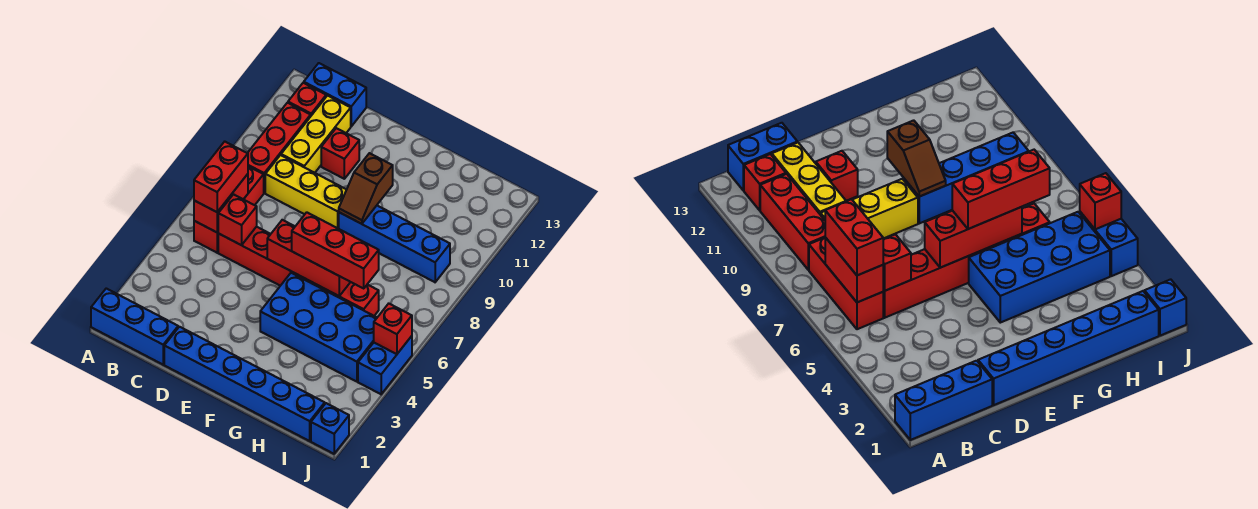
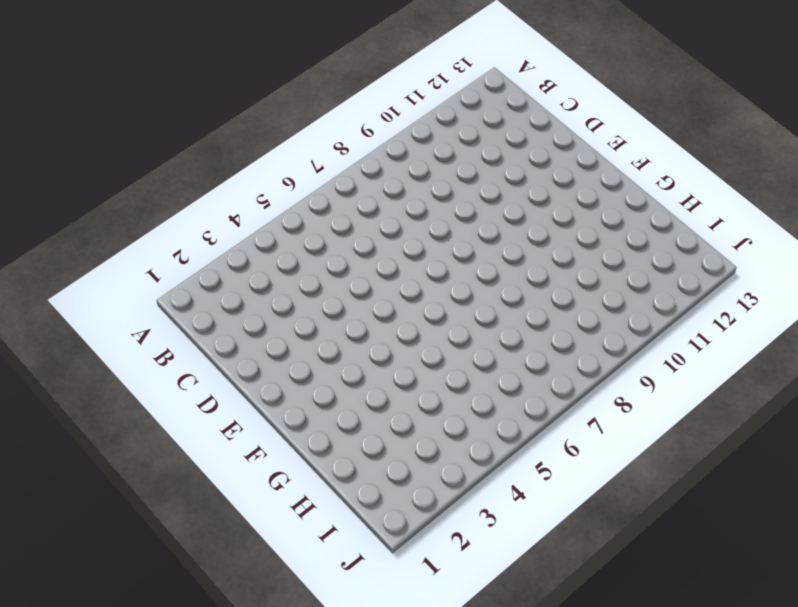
none -> blue 1x3 brick [91,288,178,364]
none -> red 1x3 brick [194,166,264,253]
none -> red 1x3 brick [248,103,311,193]

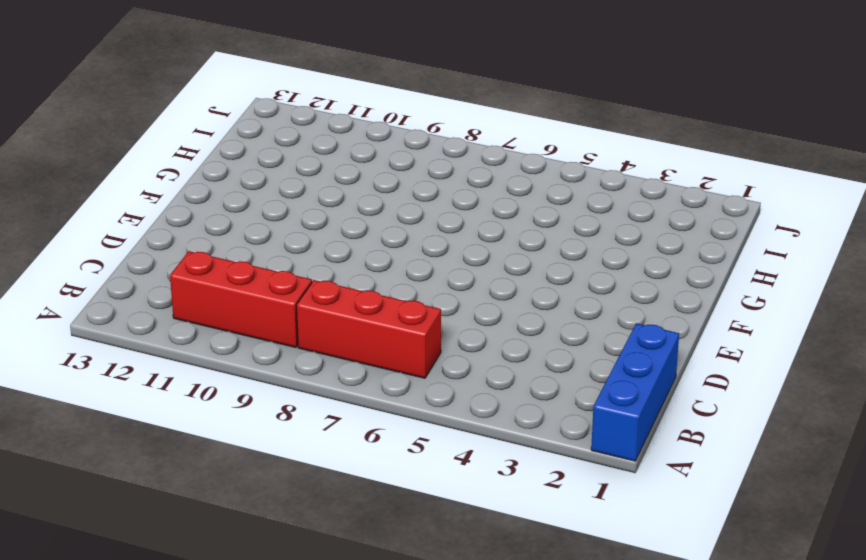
none -> red 1x1 brick [288,83,326,115]
none -> blue 1x2 brick [304,63,366,126]
none -> red 1x6 brick [218,227,379,316]

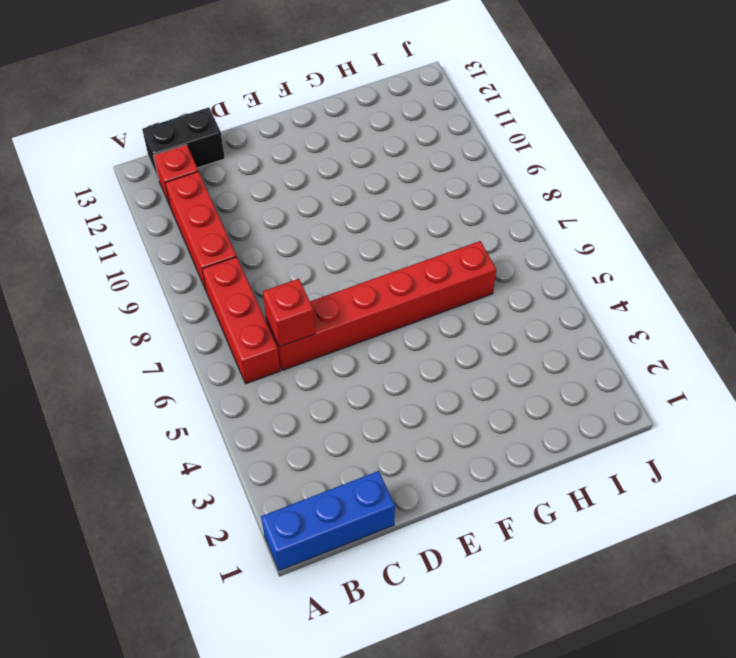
black 1x2 brick [142,107,225,180] -> blue 1x2 brick [304,63,366,126]
none -> yellow 1x3 brick [265,155,347,229]
none -> yellow 1x3 brick [281,96,351,173]
none -> blue 1x6 brick [164,327,325,441]

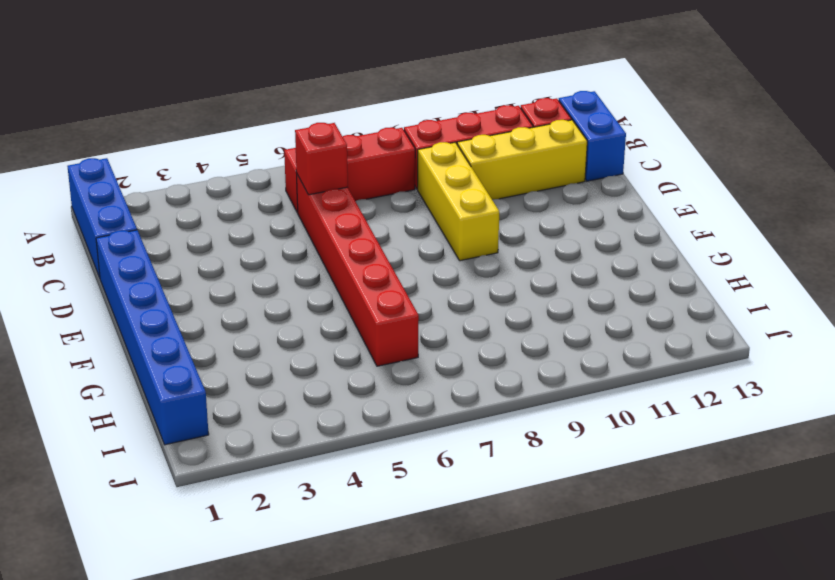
none -> red 1x1 brick [321,128,359,179]
none -> blue 2x4 brick [260,273,377,382]
none -> blue 1x4 brick [339,206,450,282]

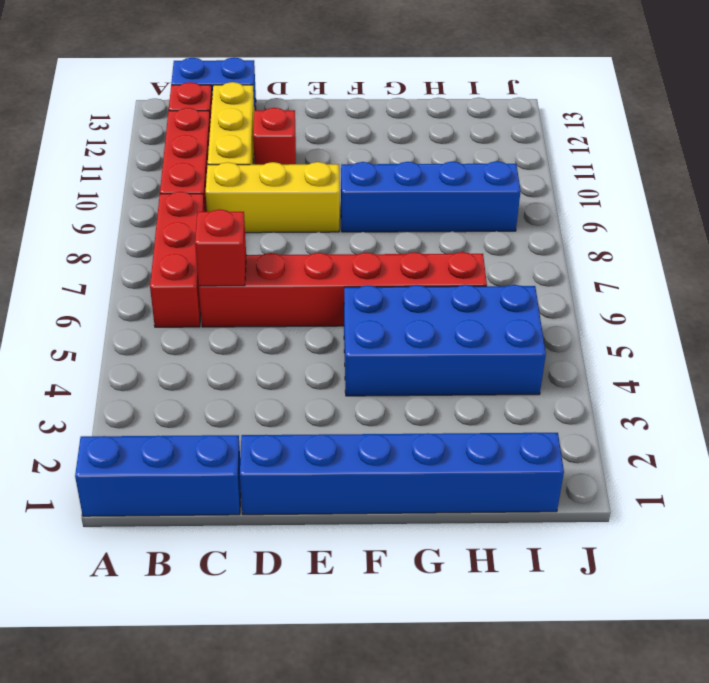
none -> blue 1x1 brick [311,403,349,454]
none -> blue 1x2 brick [358,336,412,394]
none -> red 1x2 brick [194,174,248,232]

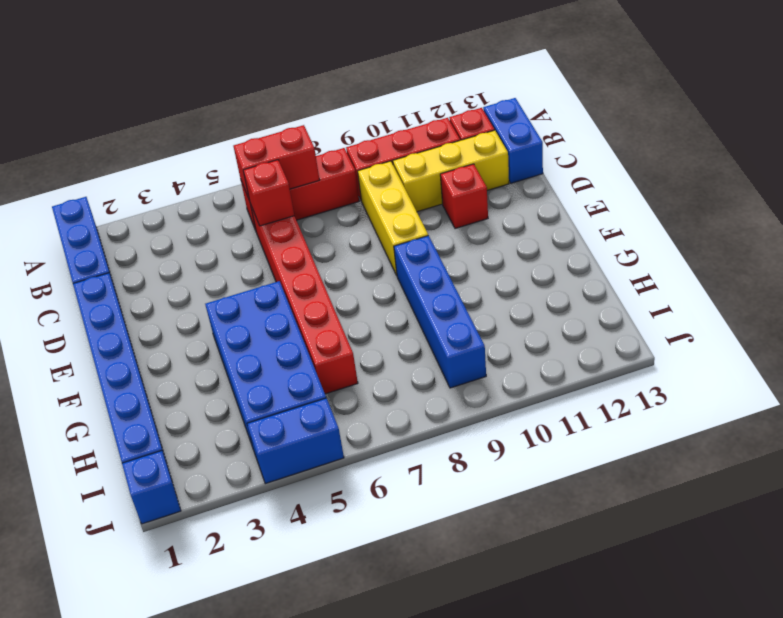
none -> red 1x3 brick [267,220,350,296]
none -> brown 1x2 slope [339,153,393,224]
none -> red 1x1 brick [374,304,412,354]

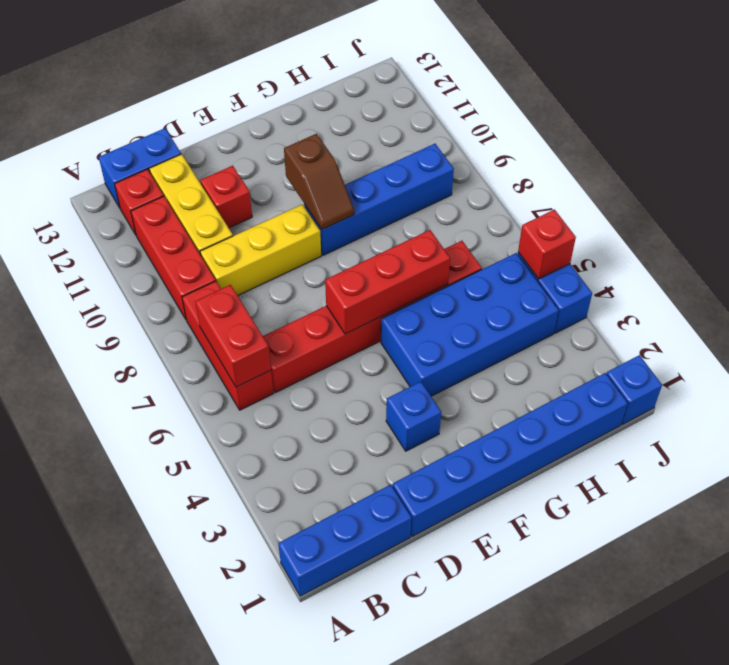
blue 1x1 brick [386,382,441,451] -> none
none -> red 1x1 brick [218,194,257,245]
none -> red 1x2 brick [194,142,248,212]
none -> red 1x3 brick [292,212,379,288]

